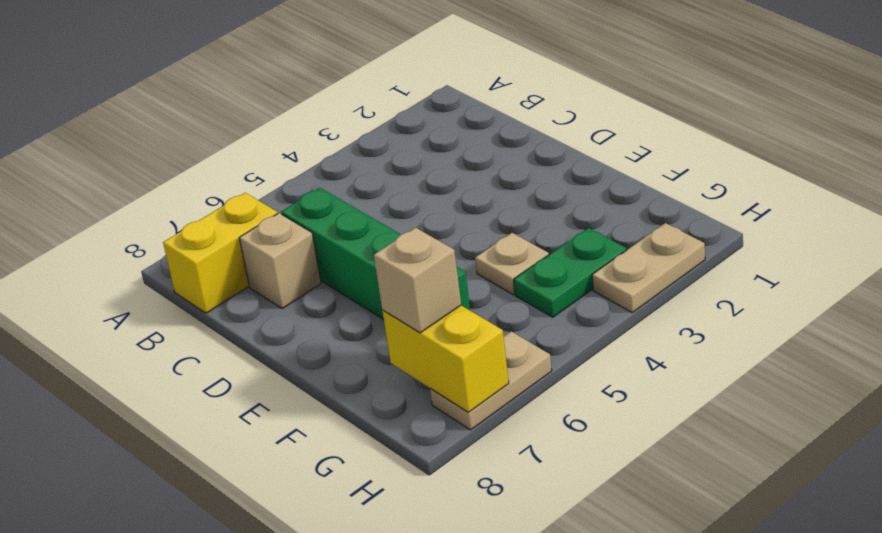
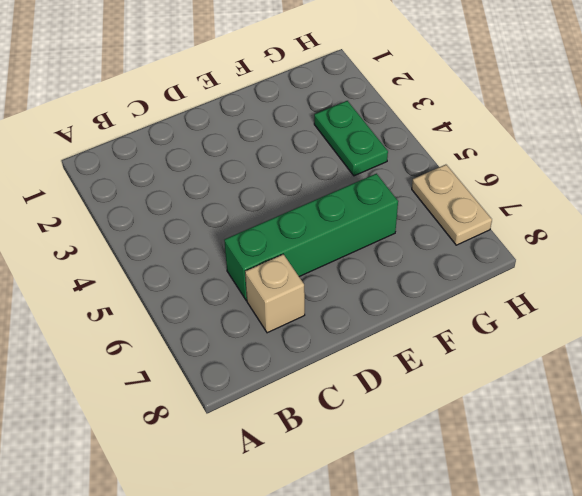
none -> yellow 1x2 brick [163,193,278,313]
none -> tan 1x1 plate [475,233,549,295]

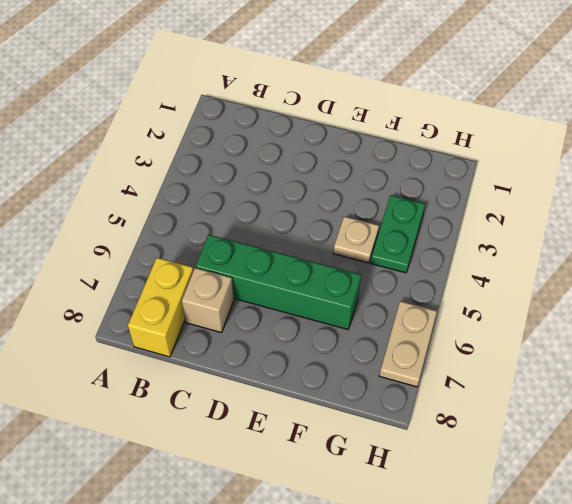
none -> tan 1x2 plate [592,223,705,312]
none -> yellow 1x2 brick [383,306,509,412]

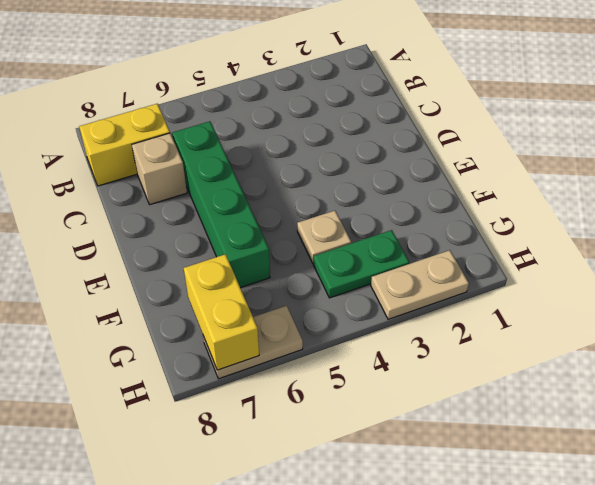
none -> tan 1x1 brick [374,228,461,333]

